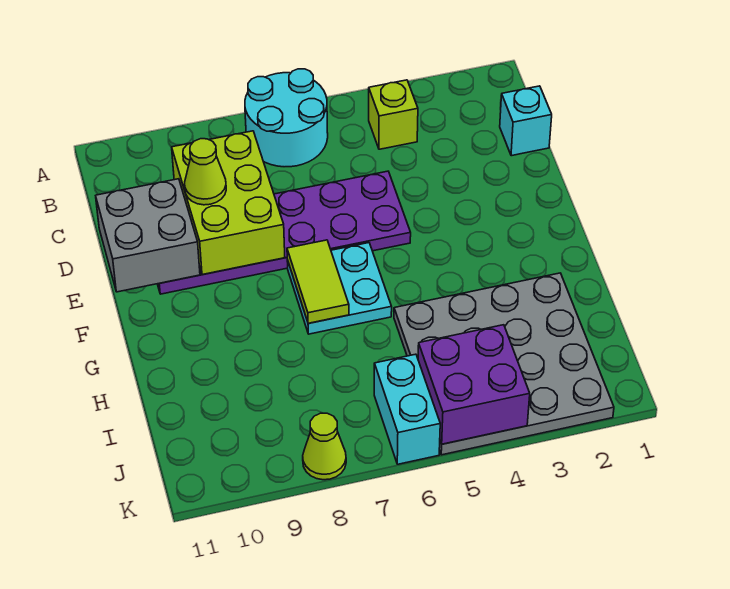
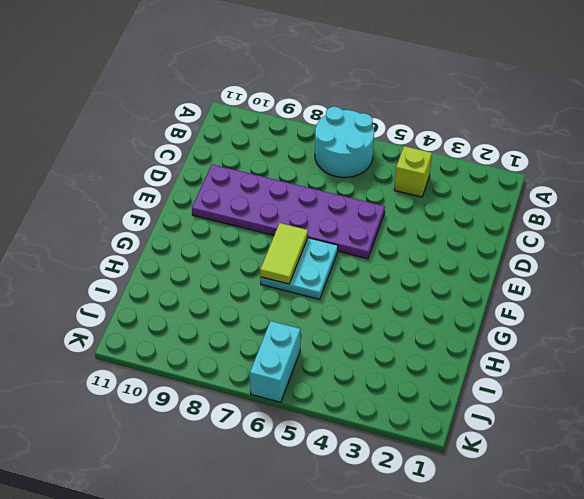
none -> cyan 1x1 brick [500,86,552,156]
none -> grey 4x4 plate [394,273,614,455]
none -> lime 1x1 cone [303,413,346,480]

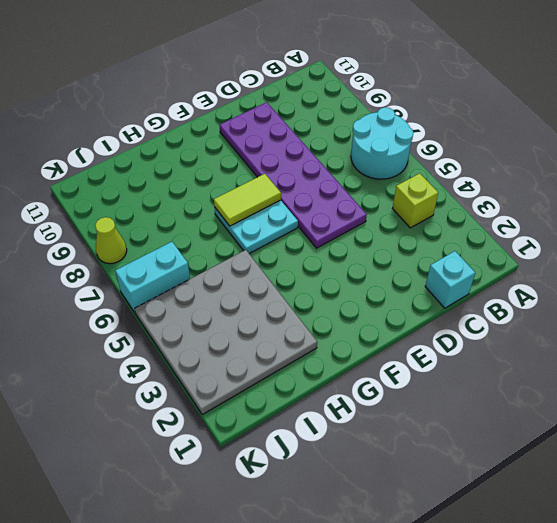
none -> lime 2x3 brick [172,131,285,275]
none -> grey 2x2 brick [96,179,200,292]
none -> purple 2x2 brick [418,325,530,444]

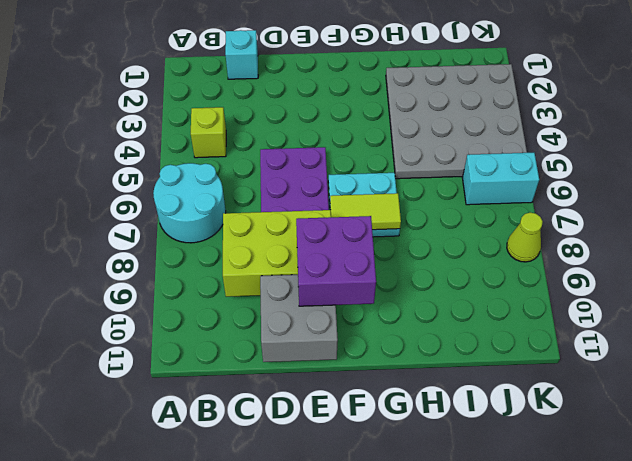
purple 2x2 brick [296,216,376,306] -> purple 2x2 brick moved to [418,325,530,444]
none -> lime 1x1 cone [185,139,226,205]

